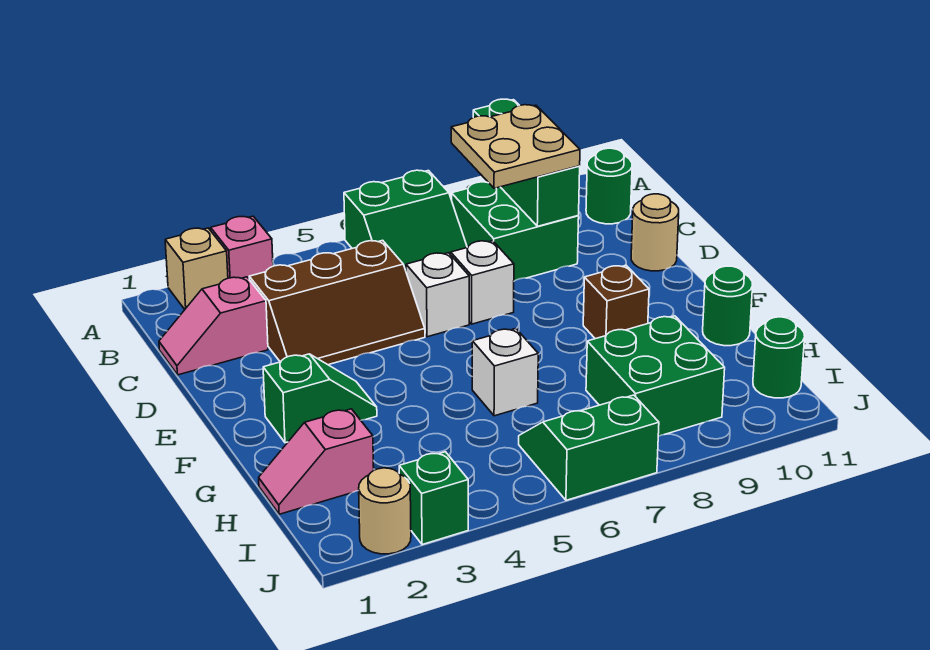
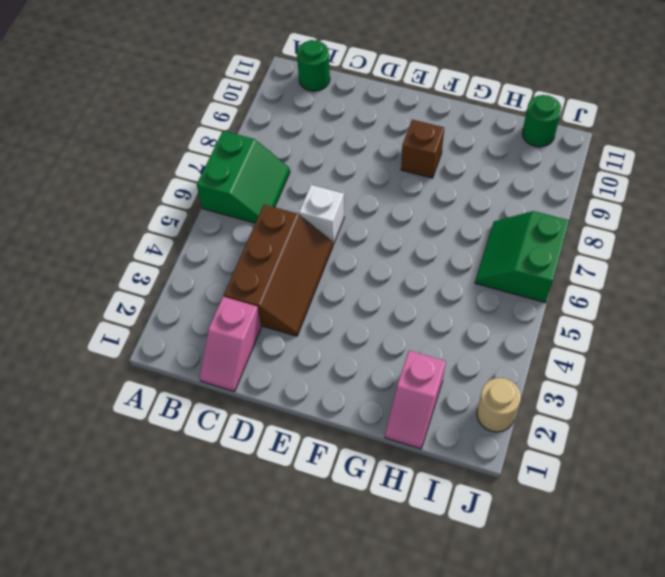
none -> tan 1x1 brick [165,228,228,309]
none -> pink 1x1 brick [211,216,273,279]
none -> green 2x2 brick [452,182,579,281]

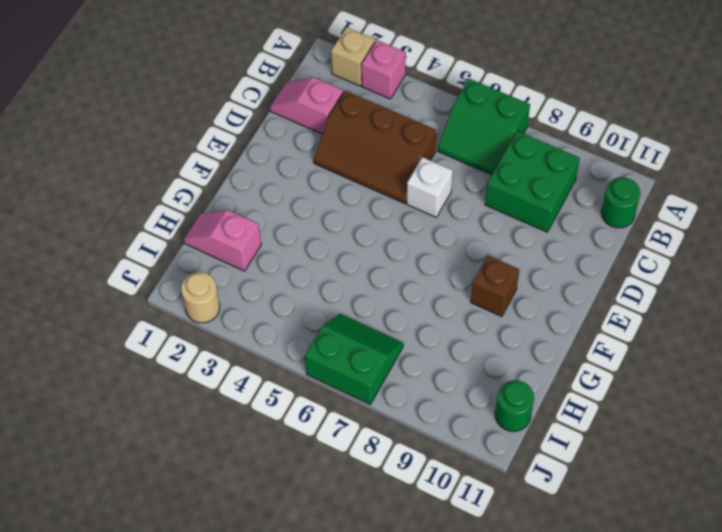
none -> white 1x1 brick [451,241,514,324]
none -> tan 1x1 round brick [631,194,679,271]
none -> green 1x2 slope [263,354,377,443]

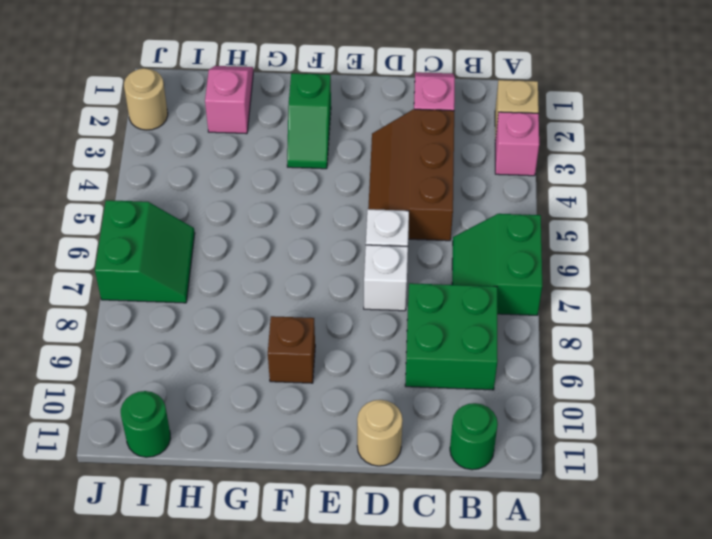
none -> white 1x1 brick [472,329,538,416]
none -> green 1x1 round brick [703,266,753,346]
none -> green 2x2 brick [586,316,725,436]

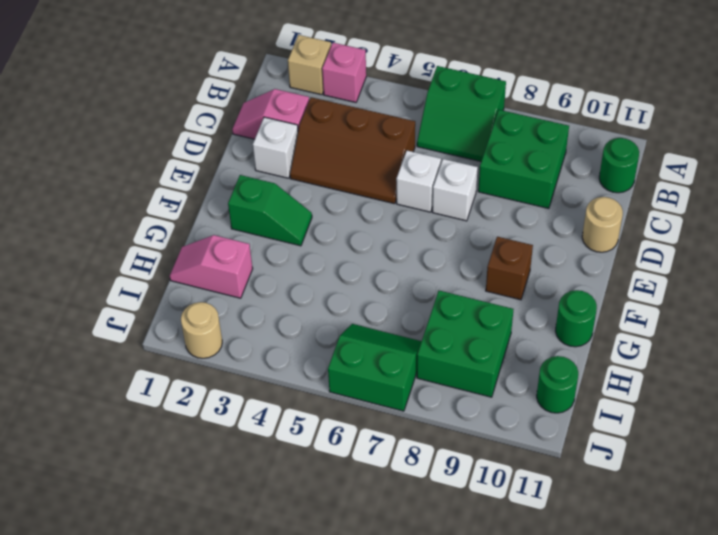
white 1x1 brick [253,117,298,178] -> white 1x1 brick moved to [472,329,538,416]
none -> green 1x1 brick [399,452,468,545]
none -> green 1x3 brick [473,99,580,226]
none -> tan 2x2 plate [451,105,580,188]

